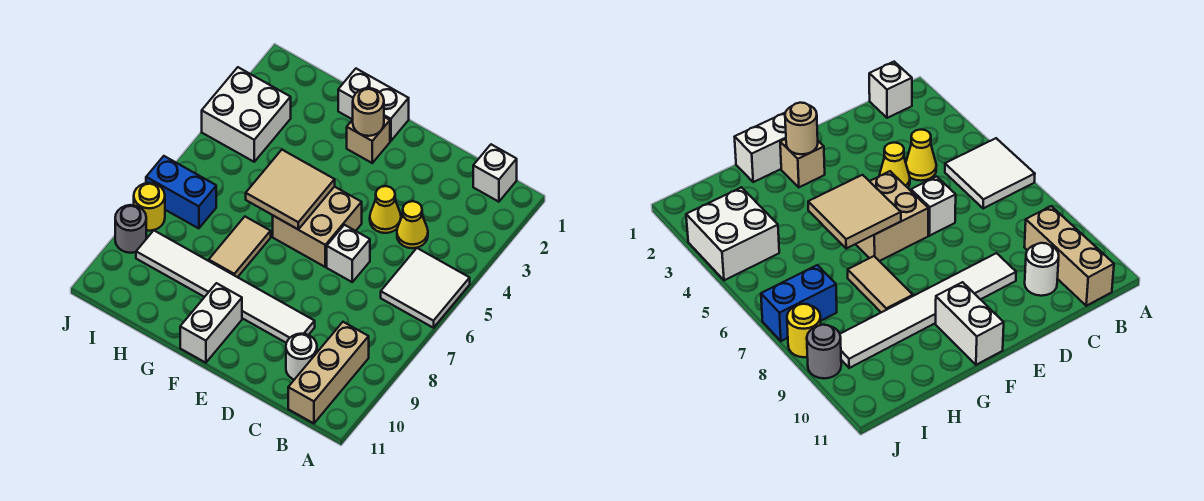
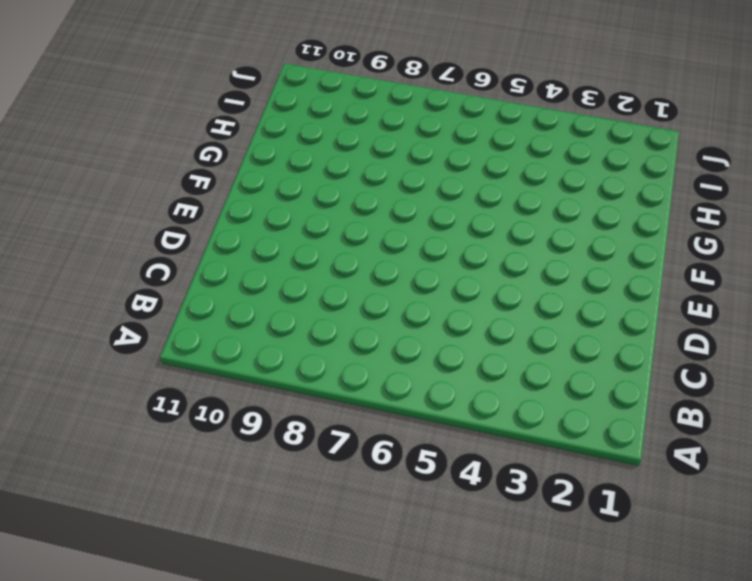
none -> white 2x2 tile [381,248,470,328]
none -> white 1x1 brick [473,144,517,202]
none -> tan 1x3 brick [288,322,369,423]

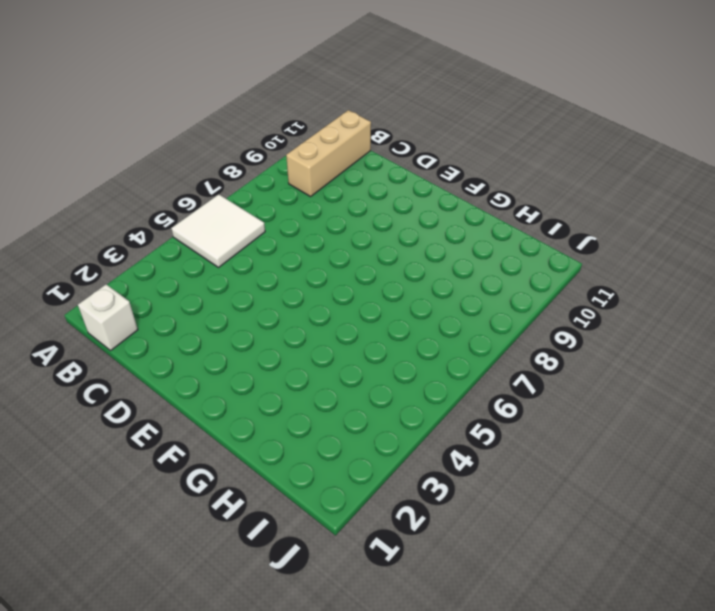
none -> yellow 1x1 cone [397,201,428,248]
none -> white 1x1 round brick [286,334,317,380]
none -> yellow 1x1 cone [370,186,401,233]

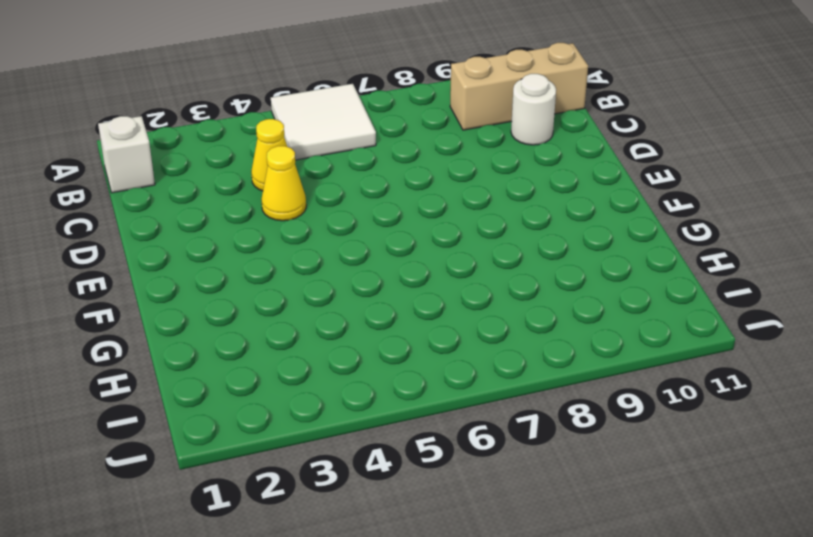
none -> white 1x1 brick [327,225,370,282]
none -> white 1x6 tile [136,231,315,343]
none -> tan 2x2 brick [273,187,362,267]

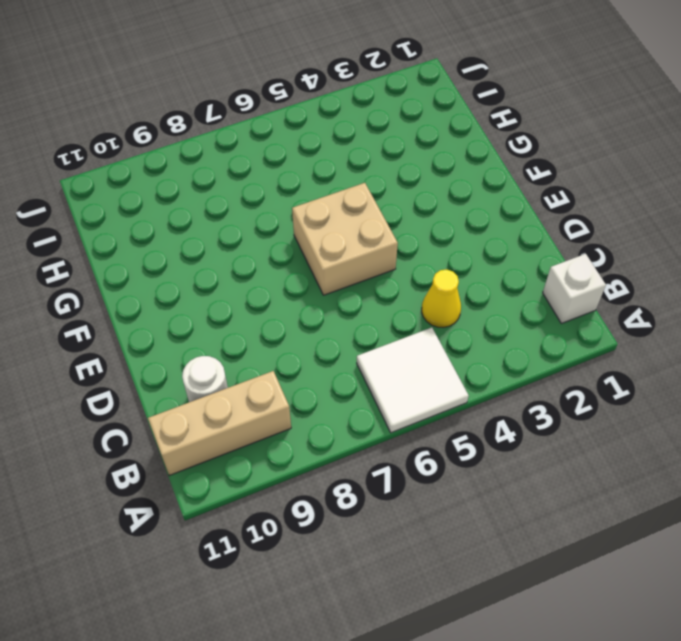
none -> yellow 1x1 cone [370,186,401,233]
none -> white 1x1 brick [327,225,370,282]
none -> white 1x6 tile [136,231,315,343]

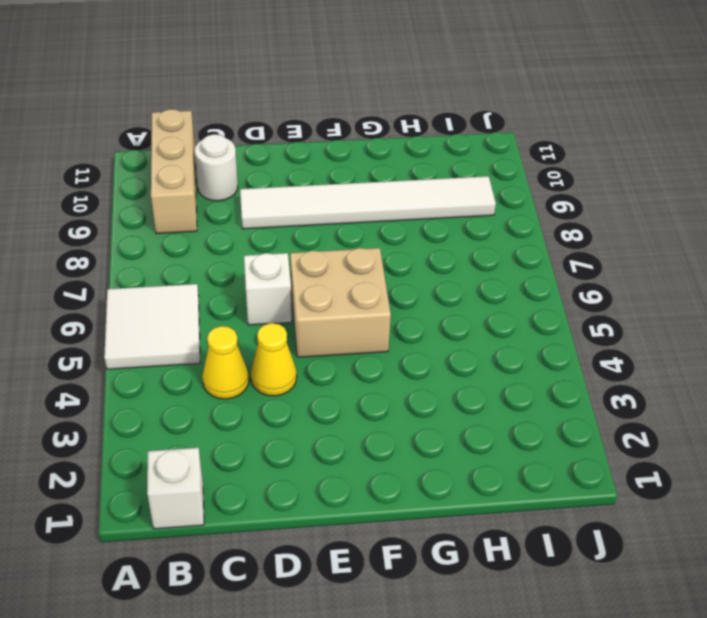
none -> white 1x2 brick [338,69,409,141]
none -> tan 1x1 brick [347,117,390,163]
none -> white 1x2 brick [180,283,242,363]

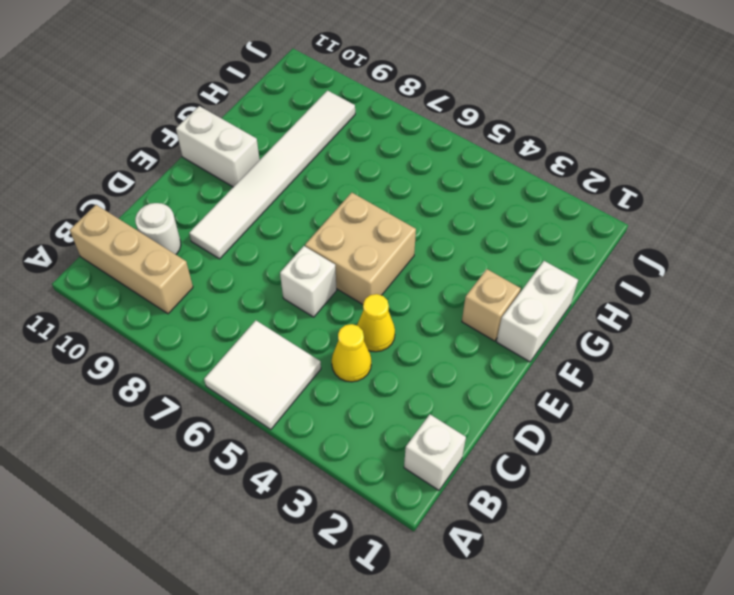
none -> tan 1x2 tile [209,217,271,277]
none -> white 2x2 brick [202,67,291,162]
none -> blue 1x2 brick [146,156,216,228]

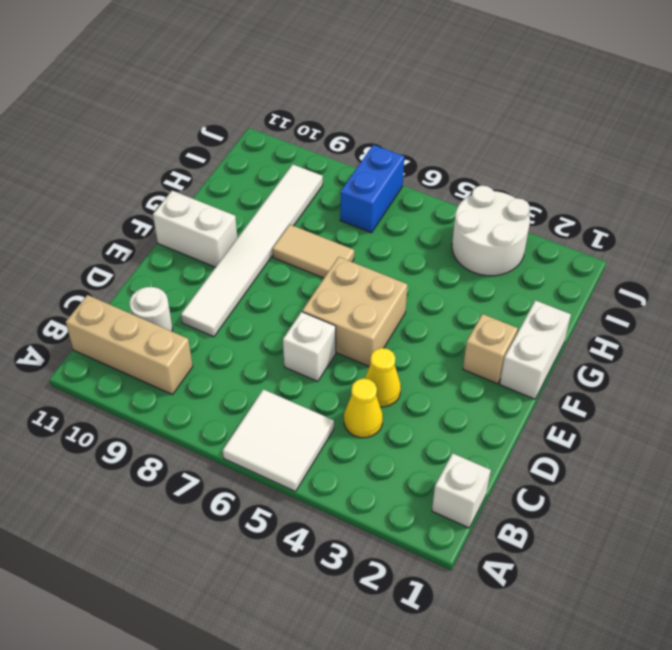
white 2x2 round brick [452,186,530,276] -> white 2x2 brick [202,67,291,162]
none -> yellow 1x1 round brick [134,183,165,231]
none -> grey 1x1 round brick [115,205,146,253]
none -> tan 1x1 round brick [353,88,384,136]

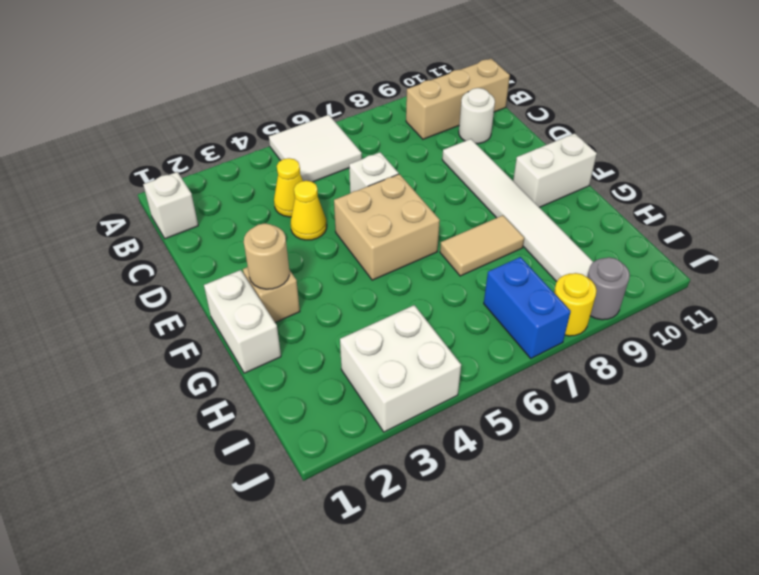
none -> tan 2x2 tile [246,150,335,229]

